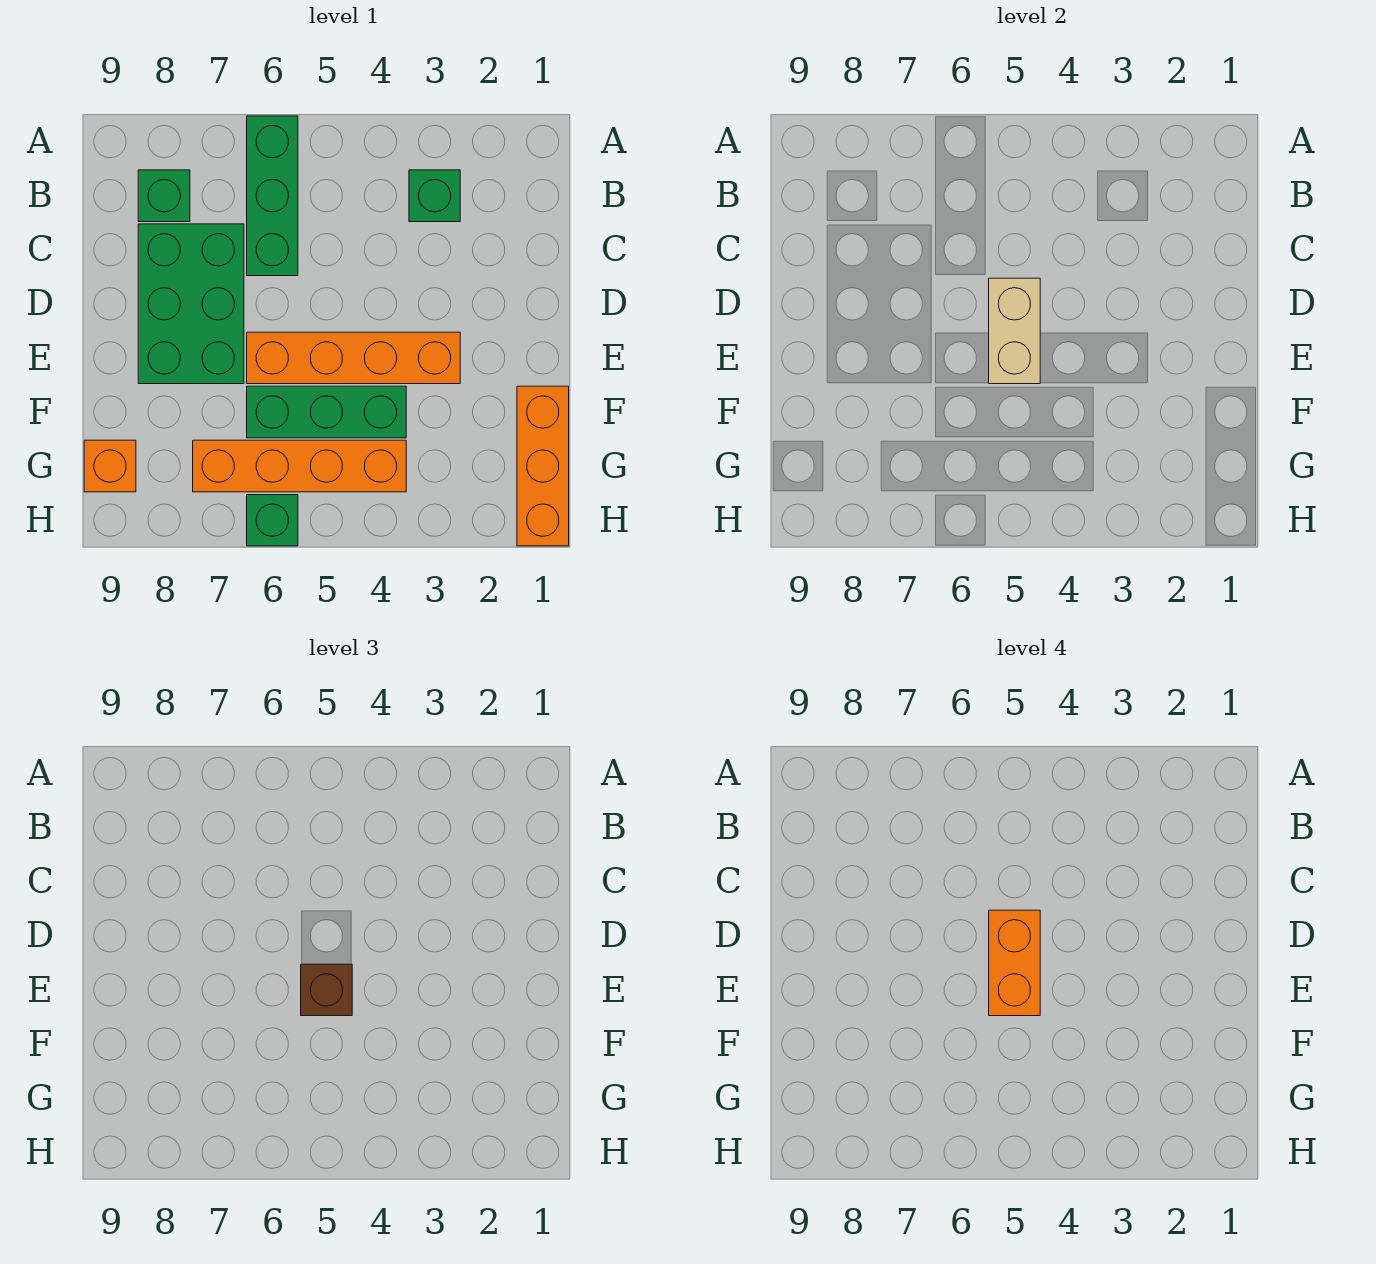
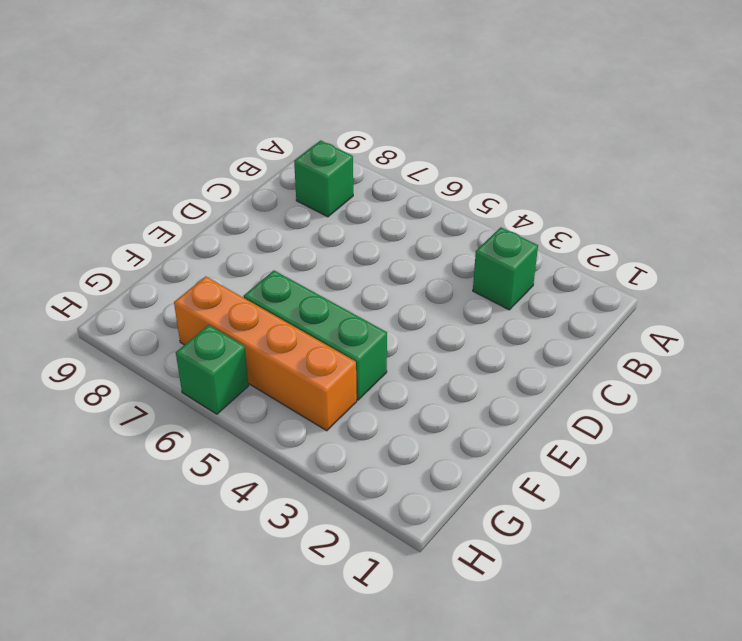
none -> green 1x3 brick [247,116,298,276]
none -> green 2x3 brick [138,224,244,384]
none -> orange 1x4 brick [247,332,460,384]

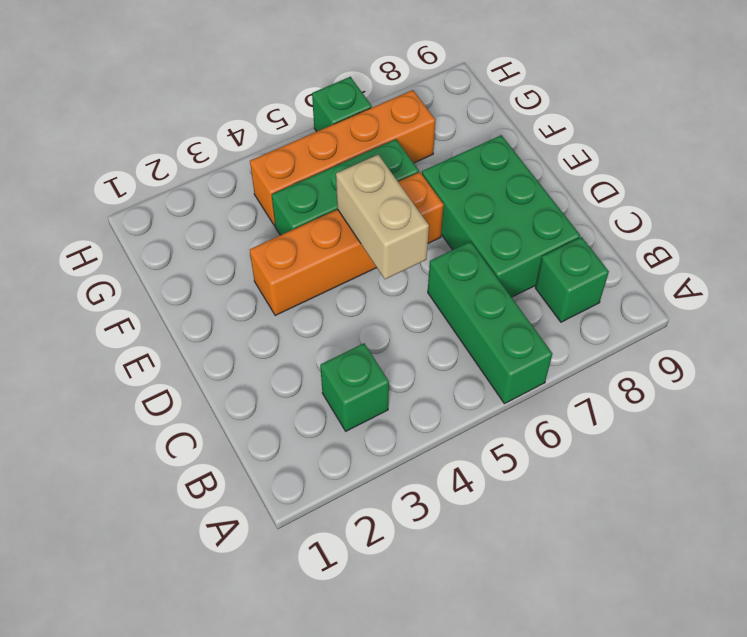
none -> orange 1x3 brick [517,386,569,546]
none -> orange 1x1 brick [84,440,136,492]
none -> brown 1x1 brick [301,964,352,1016]

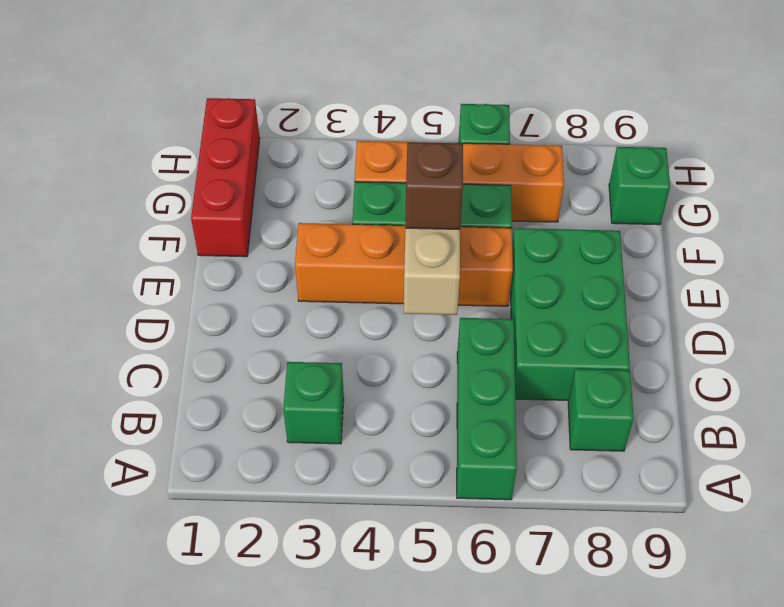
red 1x3 brick [191,98,260,257] -> orange 1x3 brick [517,386,569,546]
green 1x1 brick [609,147,670,225] -> orange 1x1 brick [84,440,136,492]
none -> orange 1x2 brick [989,910,1040,1016]

